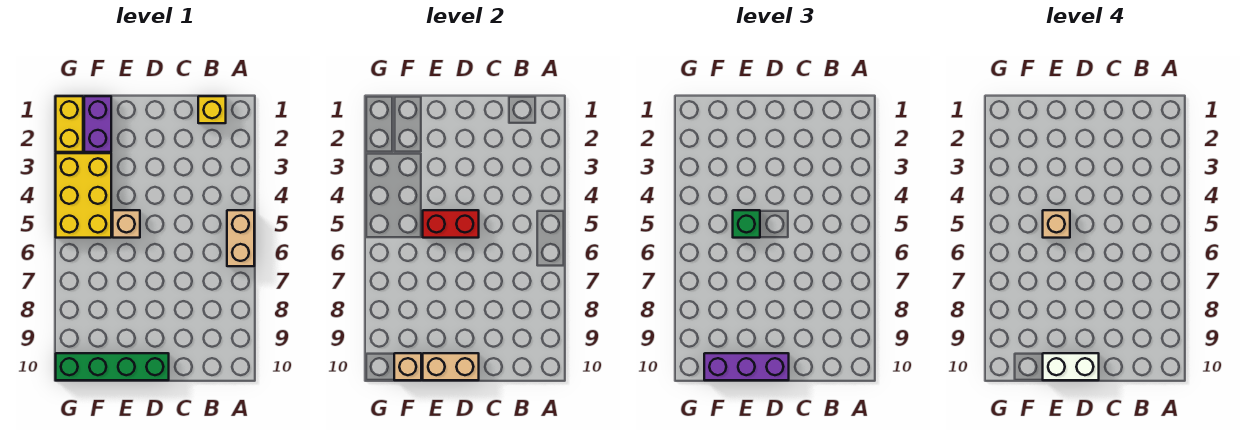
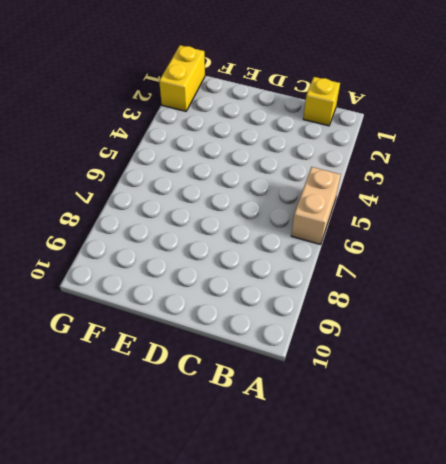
none -> green 1x4 brick [56,353,169,380]
none -> tan 1x1 brick [113,210,140,238]
none -> purple 1x2 brick [84,96,111,152]

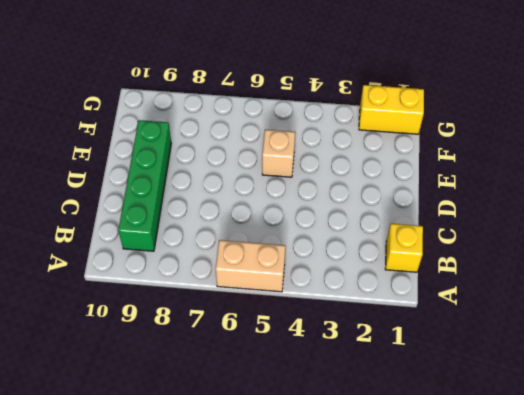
green 1x4 brick [118,120,171,251] -> green 1x4 brick moved to [56,353,169,380]
none -> purple 1x2 brick [84,96,111,152]
none -> yellow 2x3 brick [56,153,111,238]
none -> red 1x2 brick [423,210,479,238]

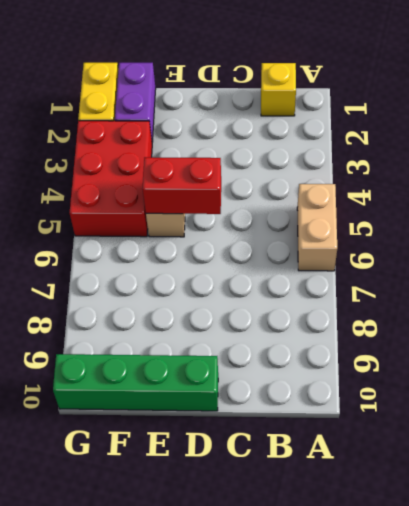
red 2x3 brick [70,121,152,237] -> yellow 2x3 brick [56,153,111,238]
none -> tan 1x2 brick [423,353,479,380]
none -> tan 1x1 brick [394,353,421,380]
none -> purple 1x3 brick [704,353,789,380]

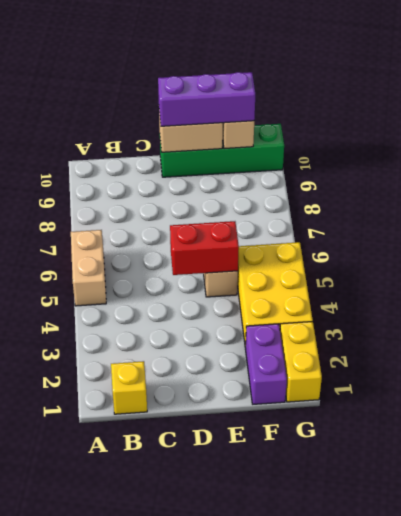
none -> green 1x1 brick [733,210,760,238]
none -> white 1x2 brick [1043,353,1099,380]
none -> tan 1x1 brick [1043,210,1070,238]

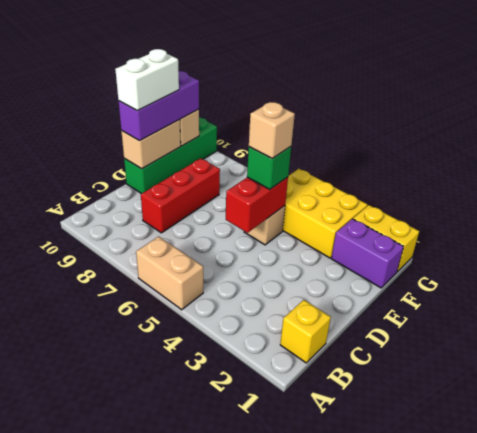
red 1x3 brick [141,158,220,233] -> none

